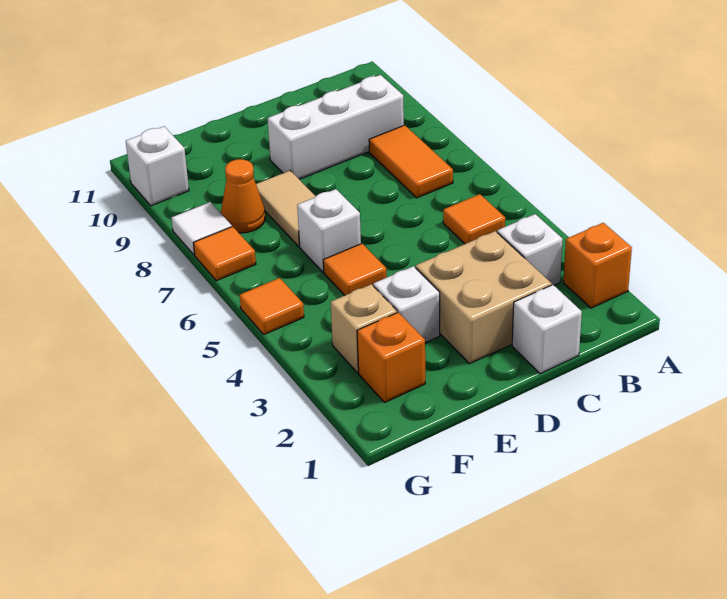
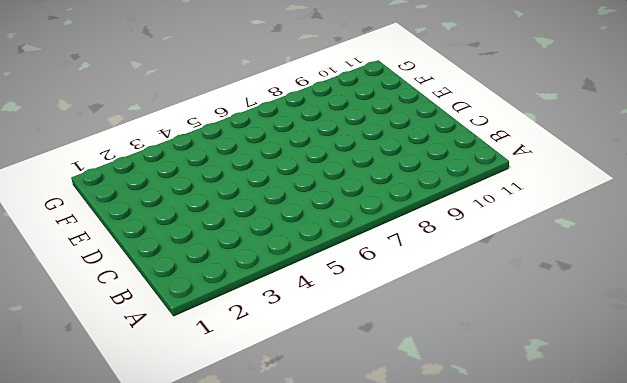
none -> orange 1x1 brick [563,223,632,308]
none -> white 1x1 brick [497,214,563,285]
none -> orange 1x1 tile [443,194,505,244]

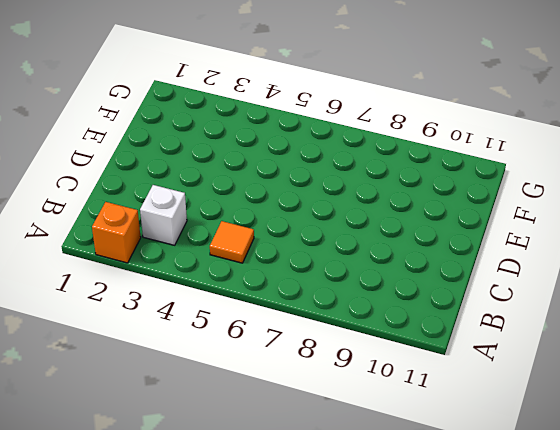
none -> orange 1x2 tile [369,125,453,198]
none -> white 1x3 brick [268,75,404,179]
none -> white 1x1 brick [512,285,582,374]

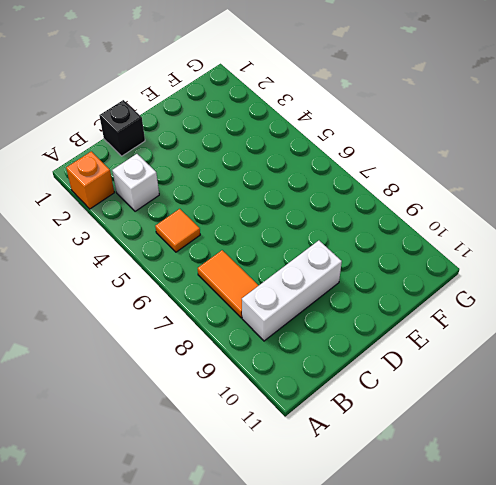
black 1x1 brick [99,100,145,156] -> white 1x1 brick [512,285,582,374]
none -> tan 2x2 brick [416,231,552,364]
none -> white 1x1 brick [373,266,440,343]
none -> orange 1x1 tile [323,244,387,295]

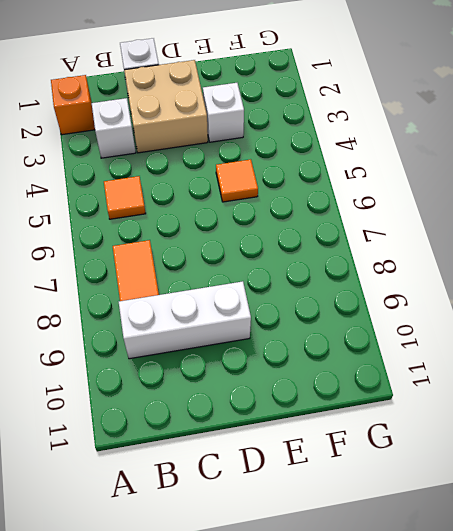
none -> white 1x1 brick [297,189,361,272]
none -> tan 1x2 tile [256,171,316,247]
none -> orange 1x1 brick [357,312,425,403]

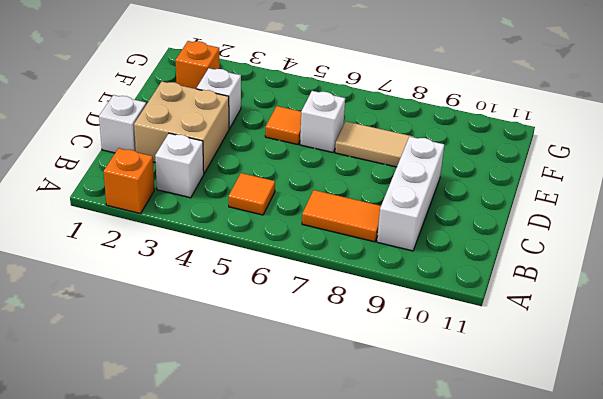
none -> tan 1x1 brick [331,284,397,373]
none -> orange 1x1 cone [221,159,265,233]
none -> orange 1x1 tile [240,278,304,335]

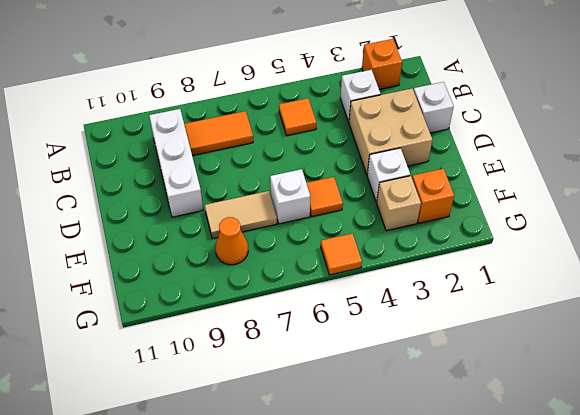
none -> orange 1x1 tile [194,227,256,281]
none -> white 1x1 tile [171,202,232,255]
none -> white 1x1 brick [126,126,189,206]

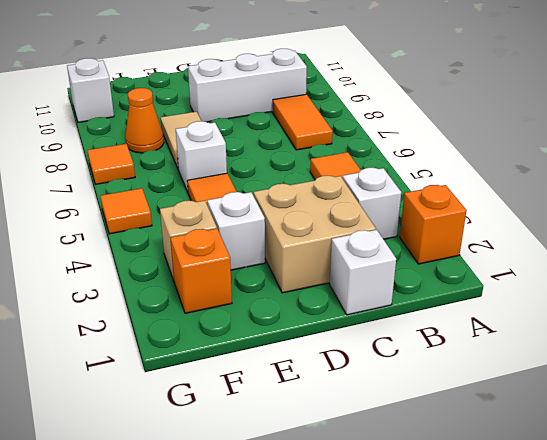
none -> white 1x1 tile [171,202,232,255]

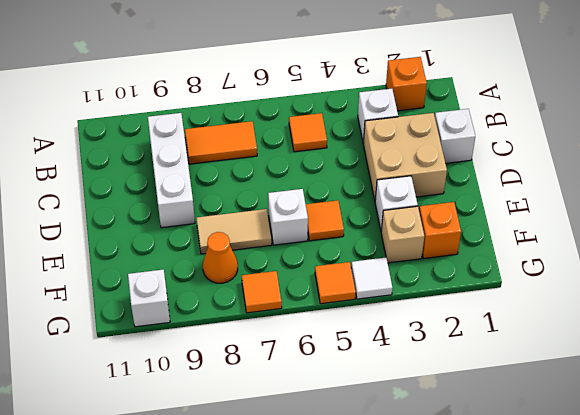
white 1x1 tile [351,258,392,299] -> white 1x1 tile moved to [171,202,232,255]

